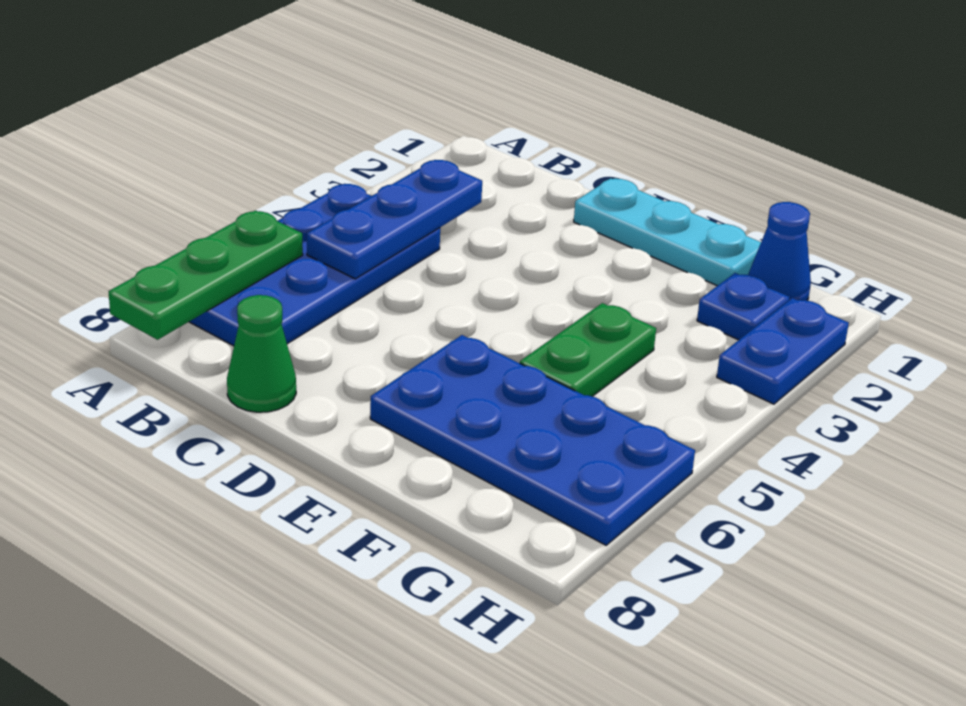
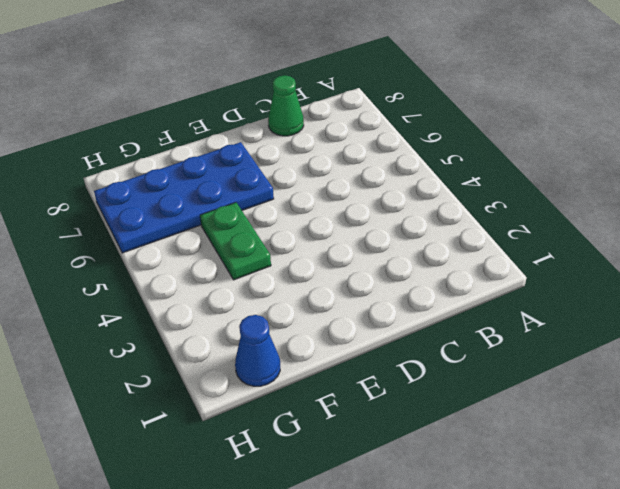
none -> blue 2x4 plate [189,184,440,346]
none -> cyan 1x3 plate [574,178,761,286]

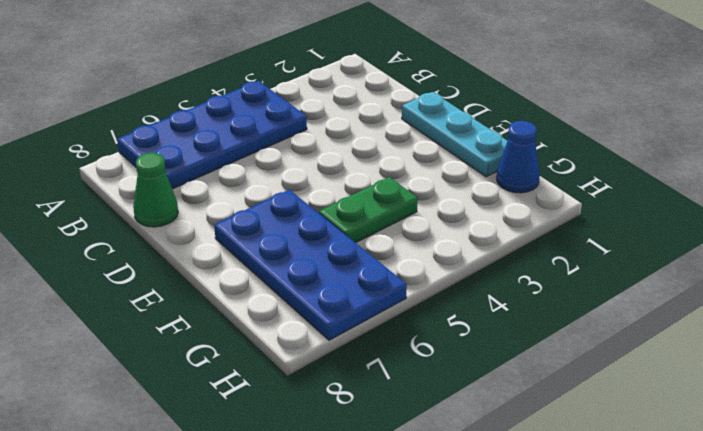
none -> blue 1x1 plate [697,273,790,340]
none -> blue 1x2 plate [717,298,849,404]

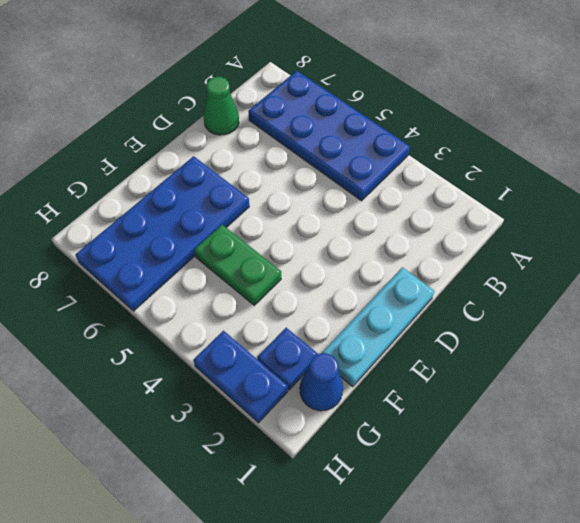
none -> green 1x3 plate [109,211,303,340]
none -> blue 1x3 plate [307,160,482,279]

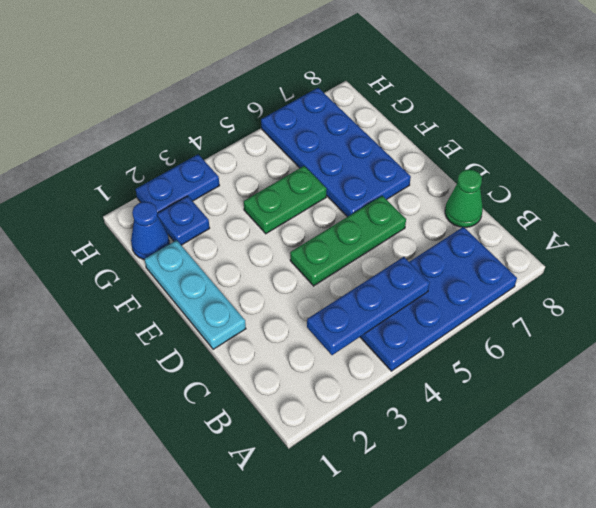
green 1x3 plate [290,196,406,286] -> green 1x3 plate moved to [109,211,303,340]

